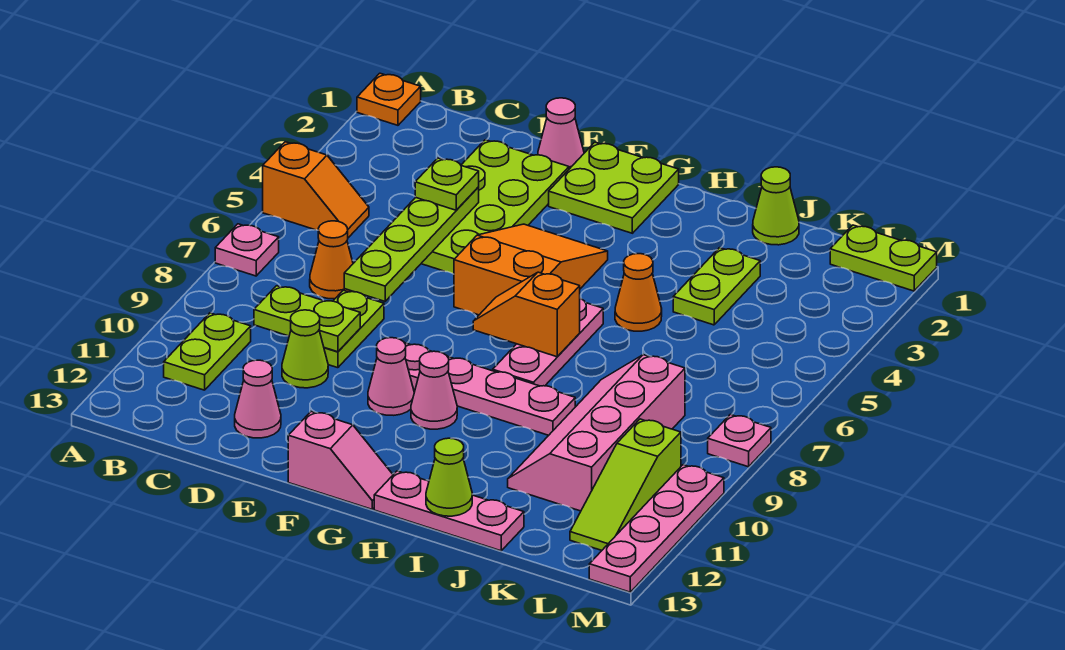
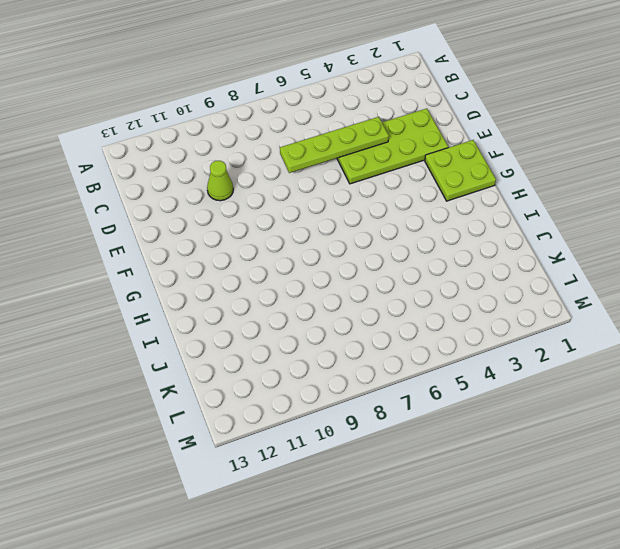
none -> orange 1x1 plate [357,73,421,125]
none -> orange 1x2 slope [263,142,369,238]
none -> pink 1x1 plate [215,224,279,276]
none -> lime 1x2 plate [164,313,251,390]

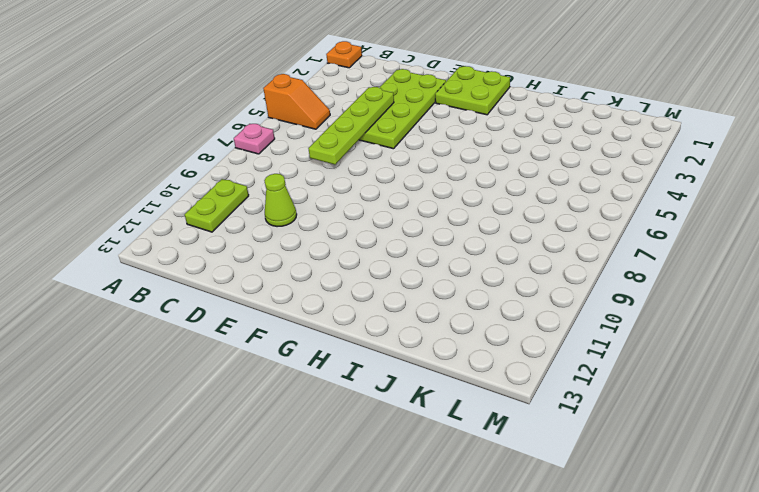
none -> orange 1x1 cone [310,221,353,299]
none -> lime 1x2 plate [324,290,384,368]
none -> pink 1x1 cone [235,360,281,438]
none -> pink 1x1 cone [538,98,584,169]

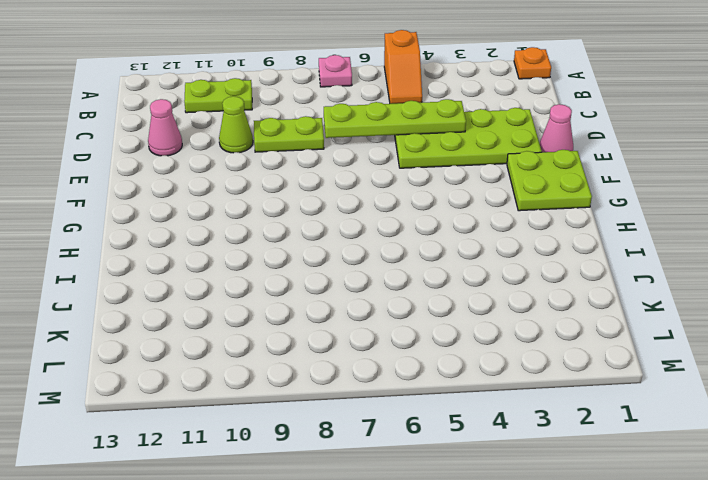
none -> orange 1x1 cone [310,221,353,299]
none -> orange 2x3 slope [454,224,608,315]
none -> pink 1x4 plate [405,343,575,435]
none -> pink 1x1 cone [368,338,414,415]

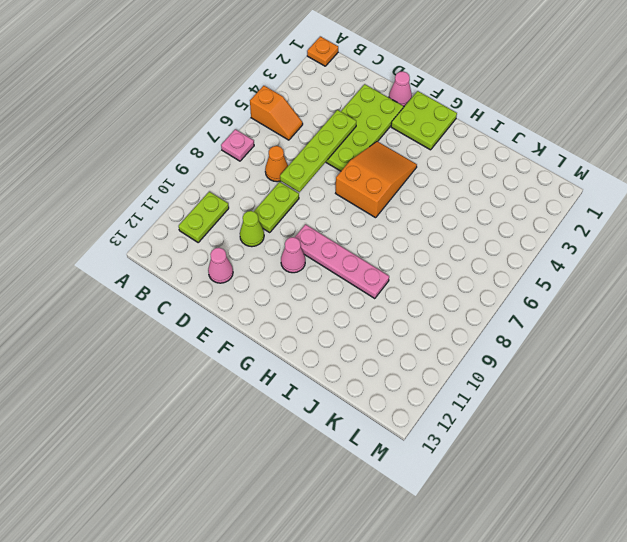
none -> pink 1x2 slope [288,412,393,509]
none -> pink 1x1 cone [411,351,457,429]
none -> pink 1x3 plate [493,298,603,386]
none -> pink 1x3 plate [374,471,524,551]

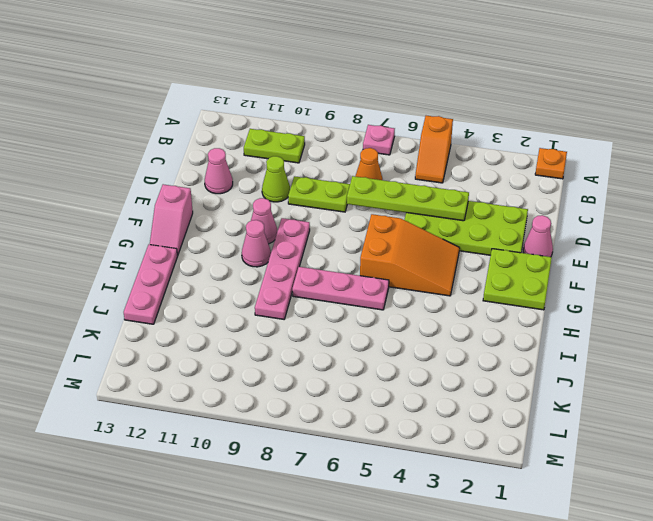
none -> orange 1x1 cone [615,254,662,331]
none -> lime 1x1 cone [753,167,799,245]
none -> lime 1x2 plate [673,248,760,325]
none -> pink 2x4 slope [508,355,685,511]

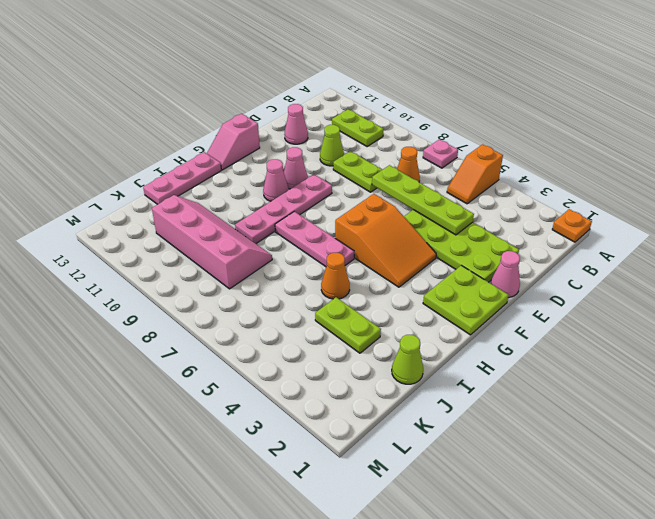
none -> lime 1x2 plate [830,225,937,291]
none -> lime 1x3 slope [570,419,681,550]
none -> pink 1x1 plate [708,415,771,467]
none -> pink 1x4 plate [589,465,724,592]

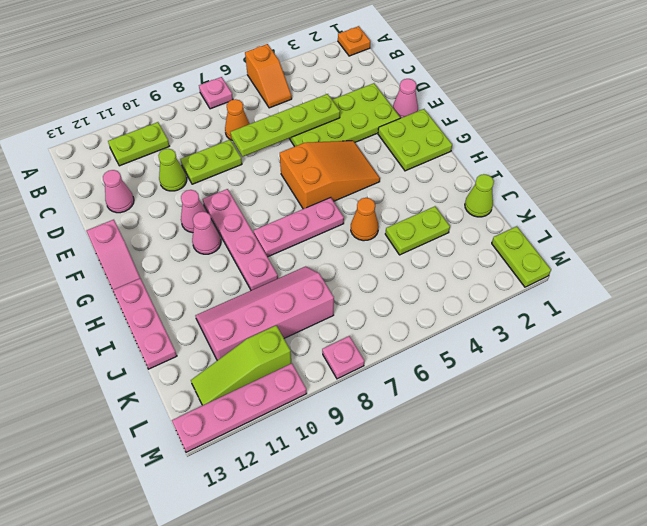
none -> lime 1x2 plate [254,286,360,352]
none -> orange 1x2 slope [473,272,580,357]
none -> lime 1x1 cone [426,438,472,516]
none -> lime 1x1 plate [415,158,479,210]

